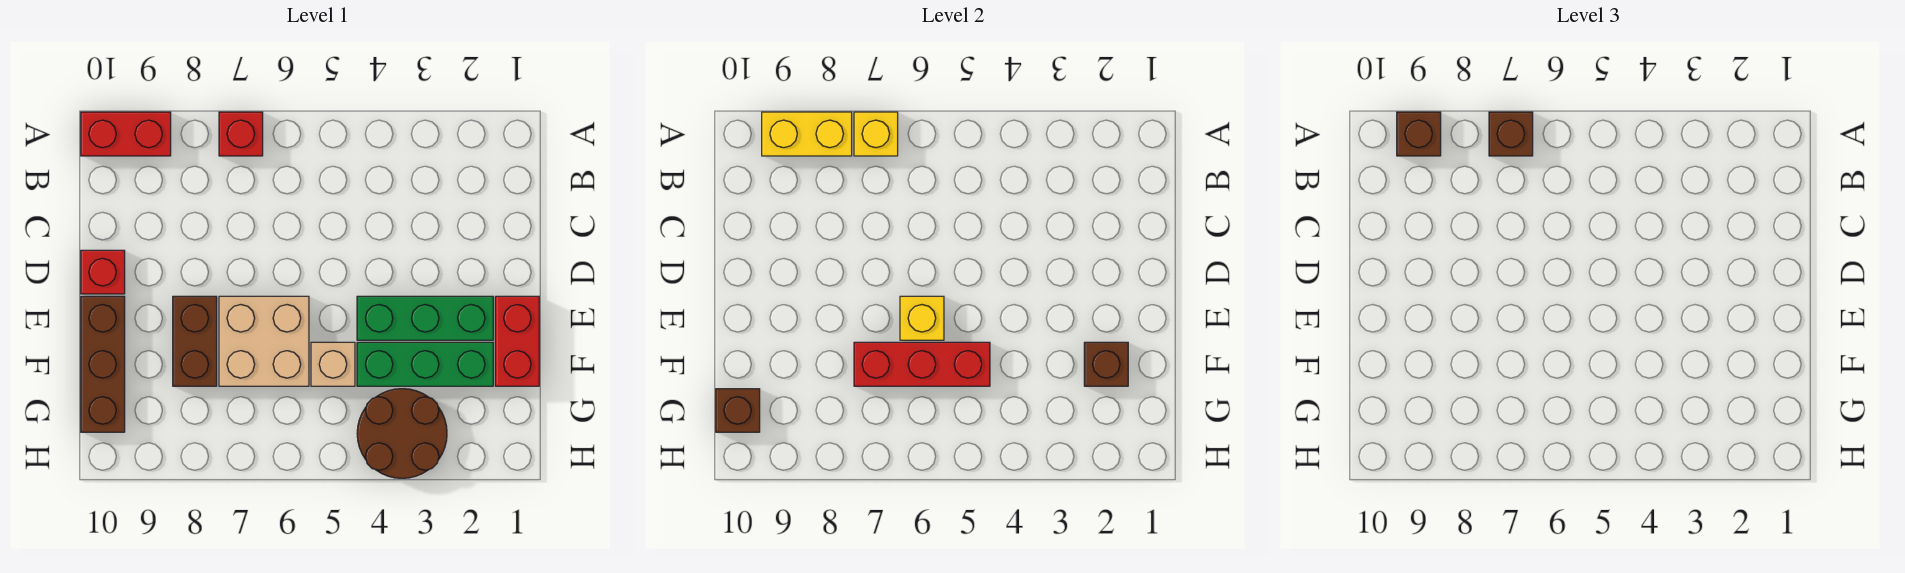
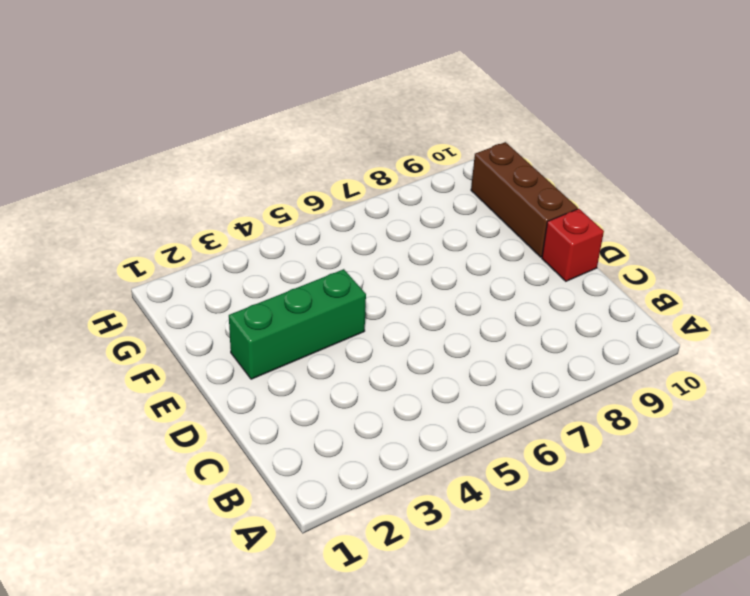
none -> red 1x1 brick [219,112,263,156]
none -> red 1x2 brick [81,112,171,156]
none -> red 1x2 brick [495,296,539,386]

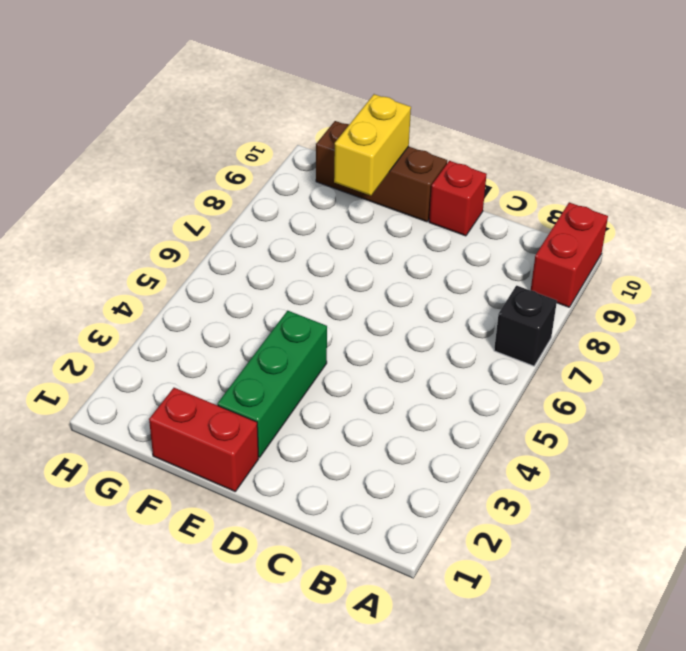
black 1x1 brick [494,286,557,366] -> red 1x1 brick [219,112,263,156]
yellow 1x2 brick [334,94,411,196] -> yellow 1x2 brick moved to [762,112,852,156]
none -> tan 2x2 brick [219,296,309,386]
none -> brown 1x2 brick [173,296,217,386]
none -> green 1x3 brick [357,342,493,386]

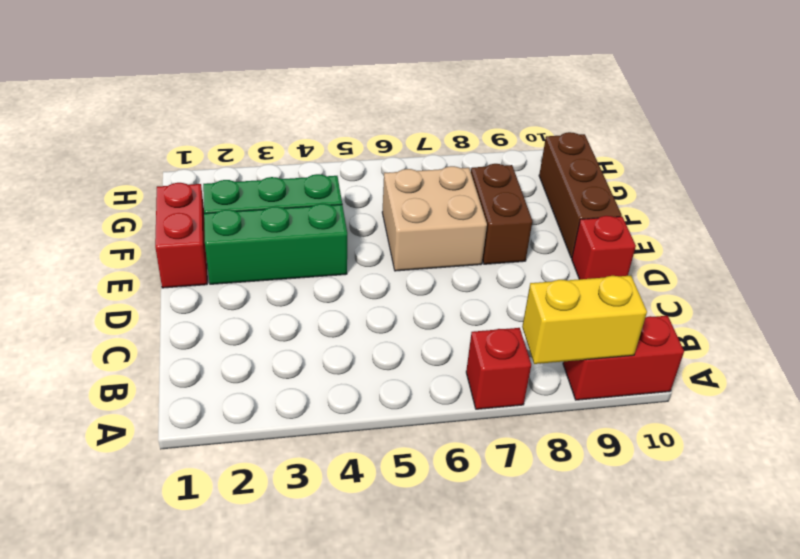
none -> tan 1x1 brick [311,342,355,386]
none -> brown 2x2 round brick [357,389,447,478]
none -> yellow 1x1 brick [854,112,898,156]

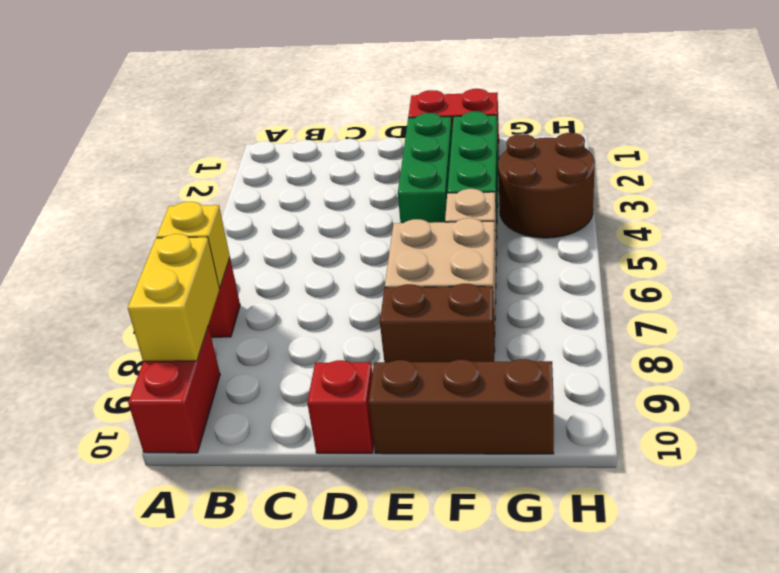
none -> yellow 1x1 brick [900,296,944,340]
none -> brown 1x1 brick [1084,342,1128,386]
none -> red 1x3 brick [854,342,990,386]

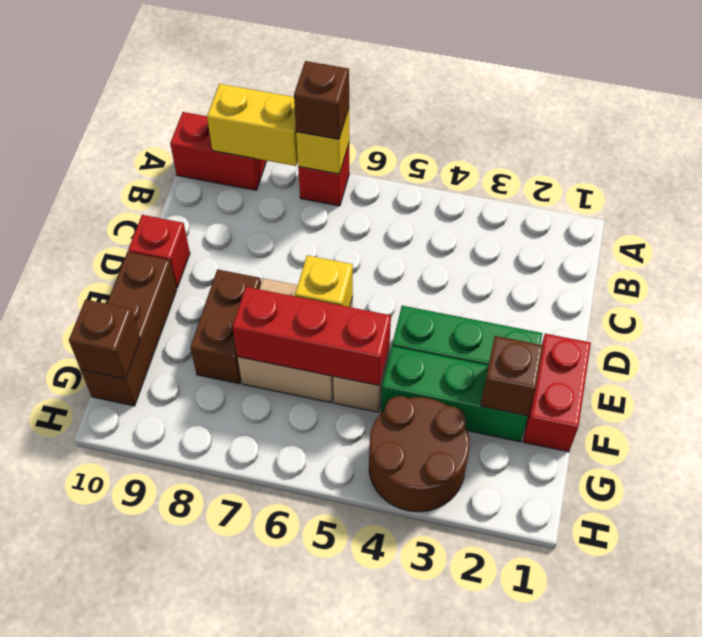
none -> brown 1x1 brick [1397,112,1441,156]

